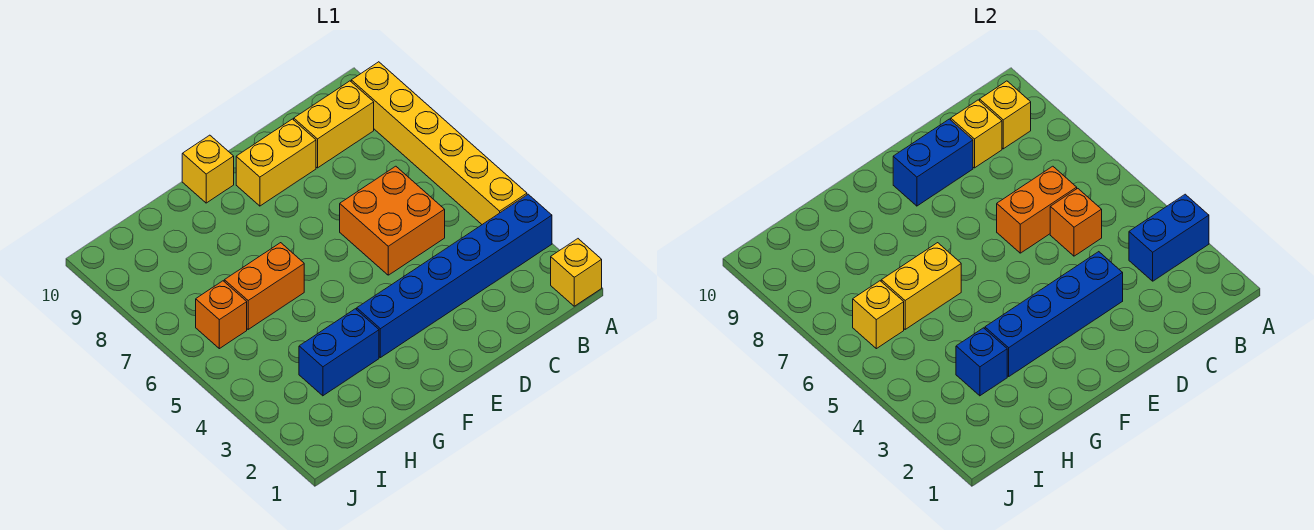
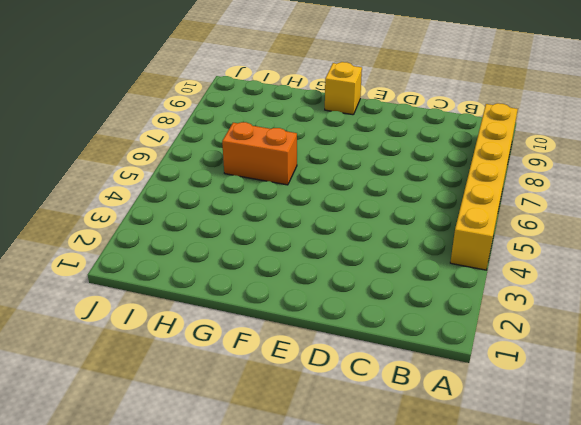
none -> yellow 1x1 brick [551,239,602,306]
none -> blue 1x6 brick [357,194,552,358]
none -> yellow 1x2 brick [294,81,374,168]

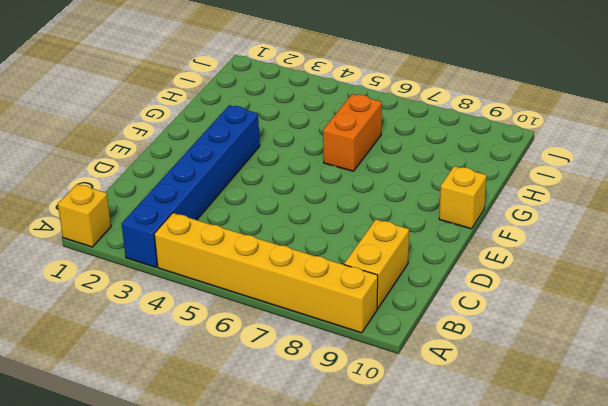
none -> orange 2x2 brick [340,166,445,275]
none -> yellow 1x2 brick [236,119,316,206]
none -> blue 1x2 brick [299,309,379,396]

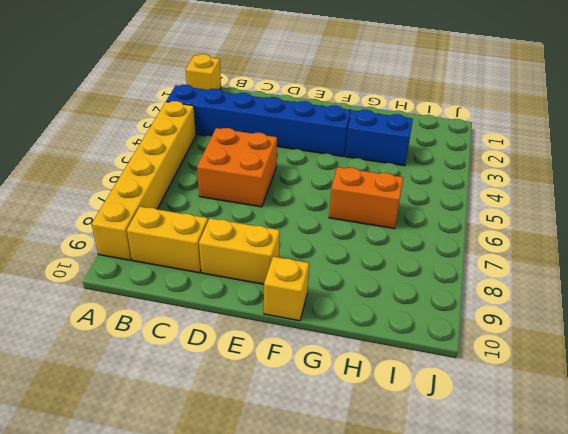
none -> orange 1x1 brick [196,281,247,349]
none -> blue 1x2 brick [1129,194,1209,281]
none -> yellow 1x1 brick [980,81,1031,149]

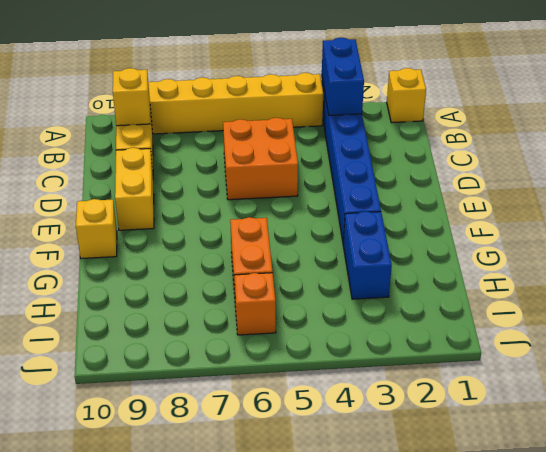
none -> orange 1x1 brick [1050,188,1102,256]
none -> orange 1x2 brick [997,166,1077,253]
none -> yellow 1x1 brick [951,100,1002,168]

